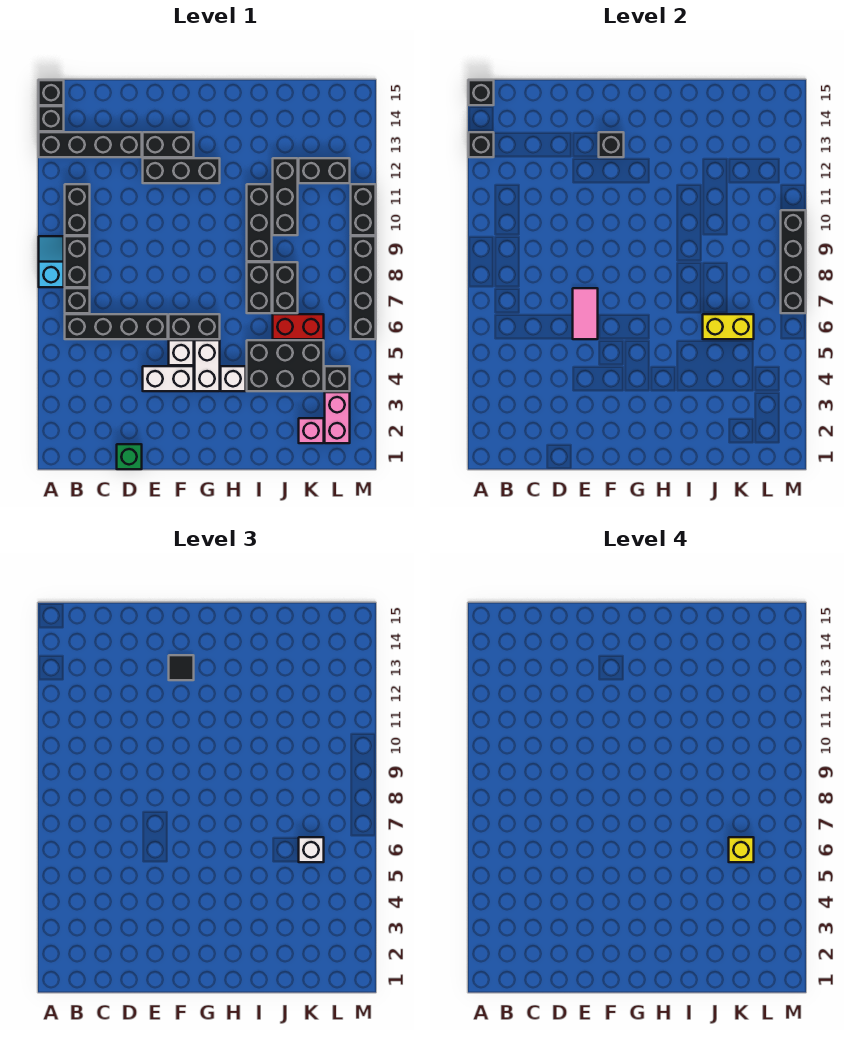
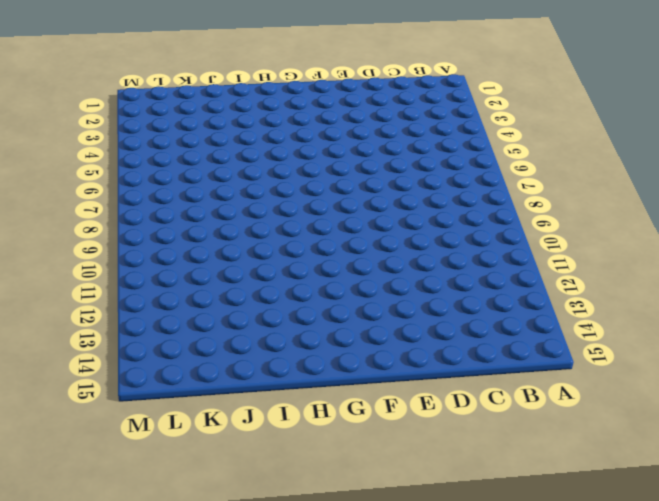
none -> cyan 1x2 slope [39,236,64,287]
none -> black 1x4 brick [39,132,142,157]
none -> black 1x1 brick [39,106,64,131]
none -> black 1x1 brick [39,80,64,105]

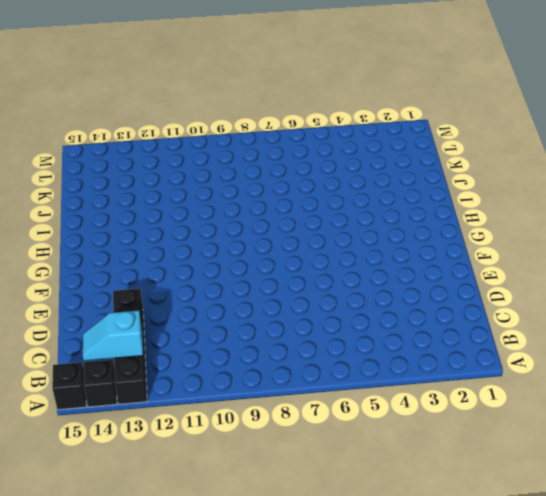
cyan 1x2 slope [83,311,143,361] -> cyan 1x2 slope moved to [39,236,64,287]
none -> black 1x4 brick [65,314,168,339]
none -> black 1x1 brick [65,288,90,313]
none -> black 1x2 brick [65,236,90,287]
none -> black 1x2 brick [65,184,90,235]

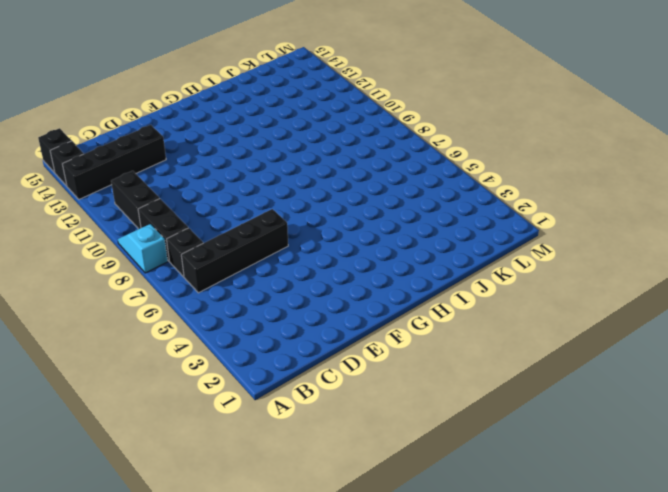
none -> green 1x1 brick [117,444,142,469]
none -> white 1x2 brick [143,366,194,391]
none -> black 1x3 brick [143,158,220,183]
none -> black 1x2 brick [143,132,194,157]

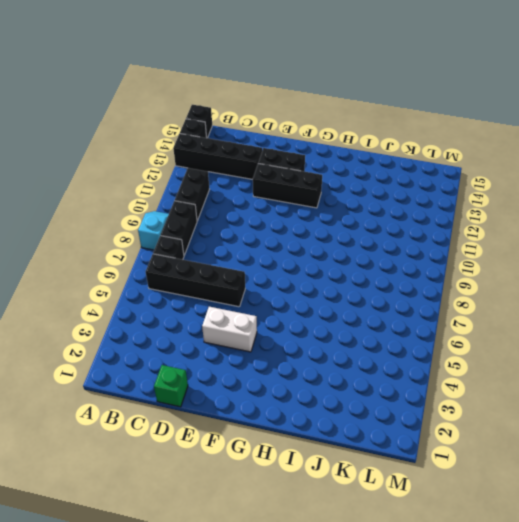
none -> white 1x1 brick [169,340,194,365]
none -> black 1x2 brick [169,314,220,339]
none -> white 1x2 brick [195,340,220,391]
none -> white 1x1 brick [221,366,246,391]

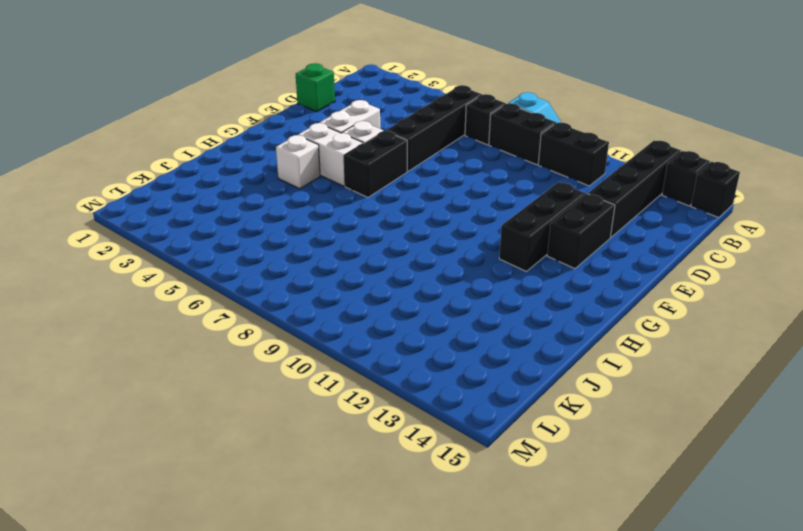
none -> black 2x3 brick [247,340,324,391]
none -> black 1x2 brick [247,262,272,313]
none -> black 1x3 brick [247,184,272,261]
none -> red 1x2 brick [273,314,324,339]

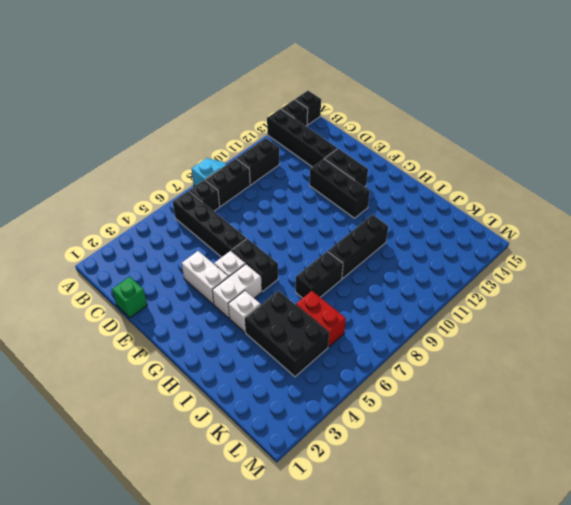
none -> black 1x2 brick [273,262,298,313]
none -> black 1x3 brick [273,158,298,235]
none -> pink 1x1 brick [299,418,324,443]
none -> black 1x2 brick [299,158,350,183]

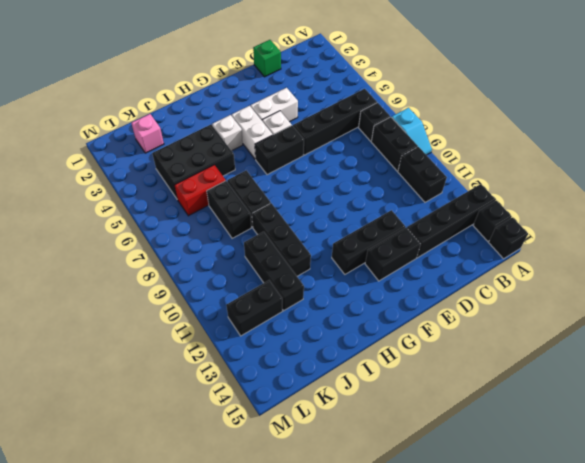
none -> pink 1x2 brick [325,392,350,443]
none -> black 1x1 brick [325,366,350,391]
none -> black 1x4 brick [351,236,376,339]
none -> black 1x2 brick [351,184,376,235]

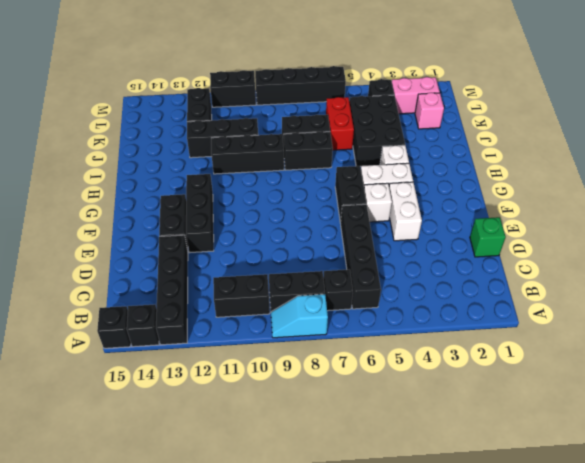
none -> black 1x1 brick [469,132,494,157]
none -> black 1x1 brick [469,80,494,105]
none -> pink 1x2 tile [573,288,598,339]
none -> black 1x1 brick [599,132,624,157]

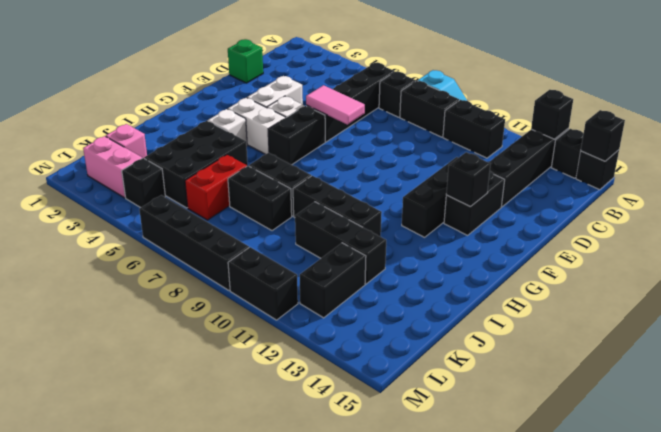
none -> yellow 1x2 brick [703,314,754,339]
none -> black 1x4 brick [781,210,806,313]
none -> black 1x1 tile [169,655,194,680]
none -> white 1x1 brick [299,837,324,862]

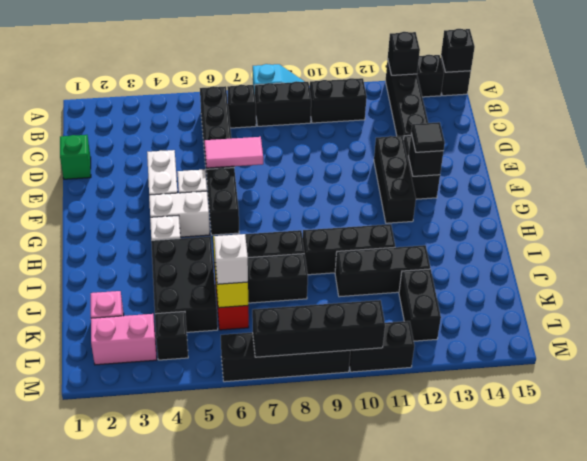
none -> yellow 1x1 brick [729,837,754,862]

